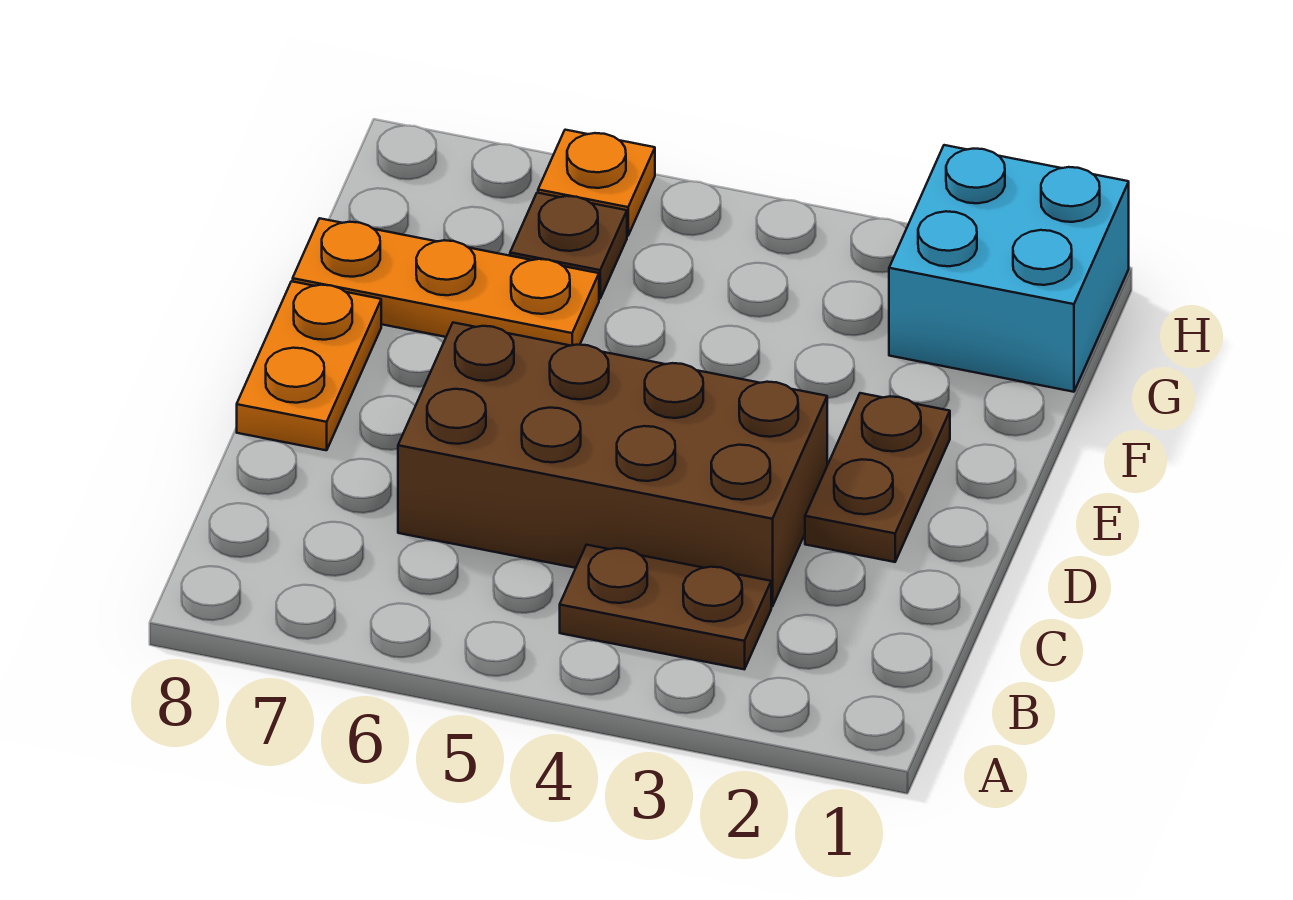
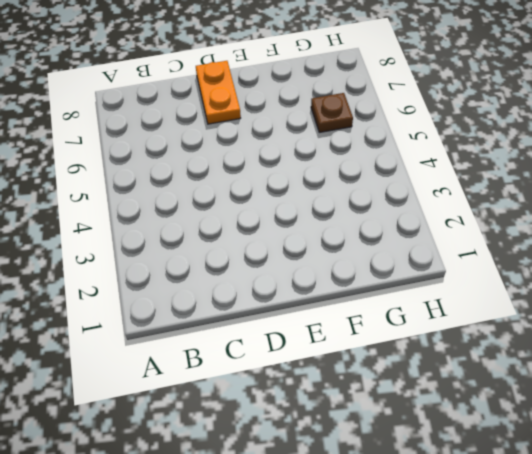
orange 1x2 plate [196,61,241,124] -> orange 1x2 plate turned to [237,281,381,450]
none -> brown 1x2 plate [560,545,771,669]
none -> brown 2x4 brick [398,323,827,606]

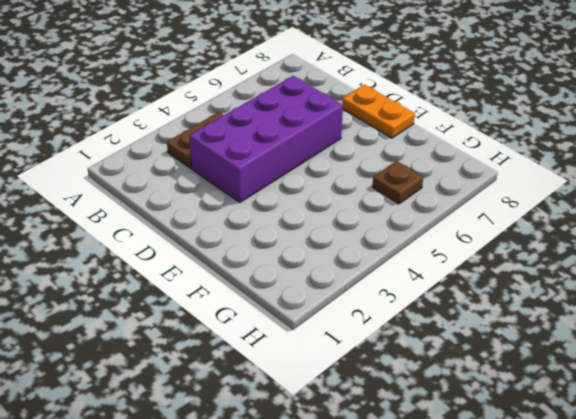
purple 2x4 brick [189,76,343,203] -> brown 2x4 brick [398,323,827,606]
none -> brown 1x2 plate [805,393,950,562]
none -> orange 1x3 plate [293,218,599,346]

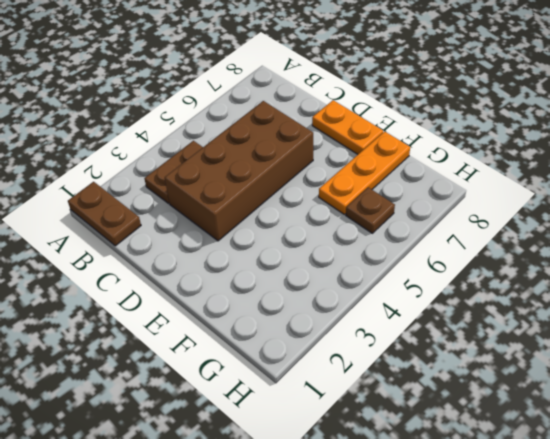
brown 1x2 plate [68,182,141,246] -> brown 1x2 plate moved to [805,393,950,562]
none -> cyan 2x2 brick [889,145,1129,392]
none -> orange 1x1 plate [538,130,655,236]

